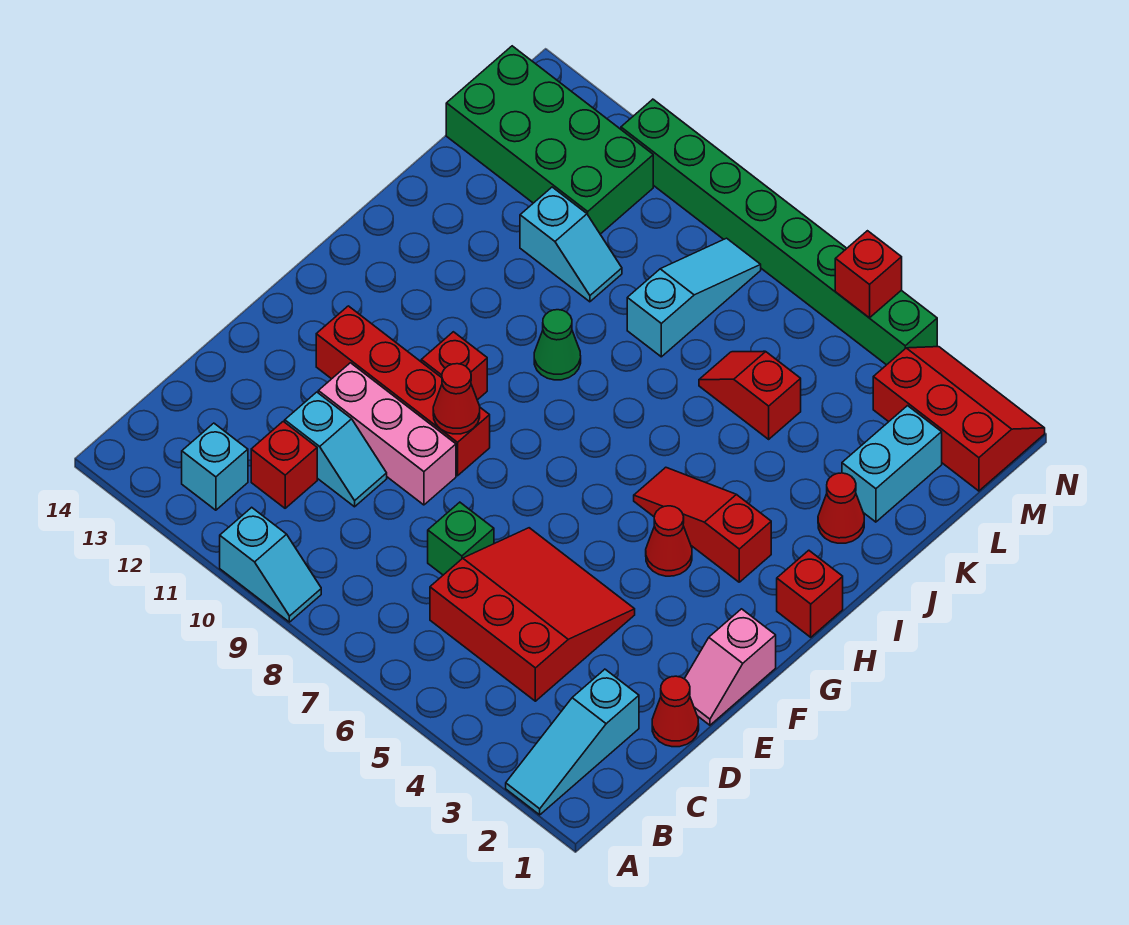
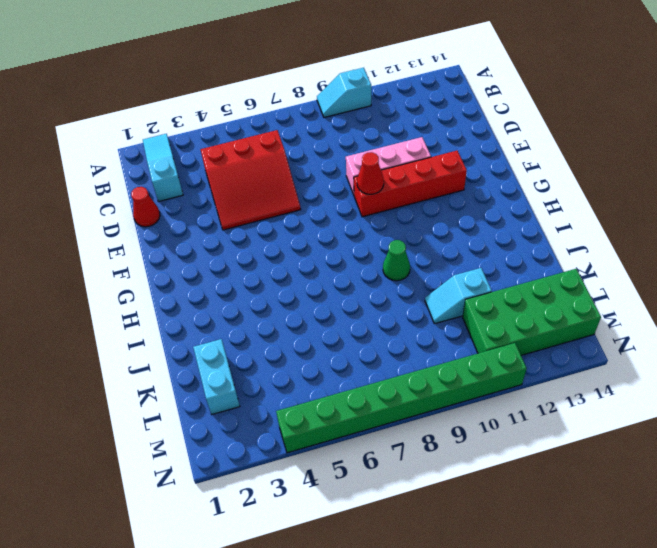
none -> cyan 1x1 brick [182,423,248,510]
none -> red 1x1 brick [251,421,317,508]
none -> green 1x1 brick [428,502,494,575]

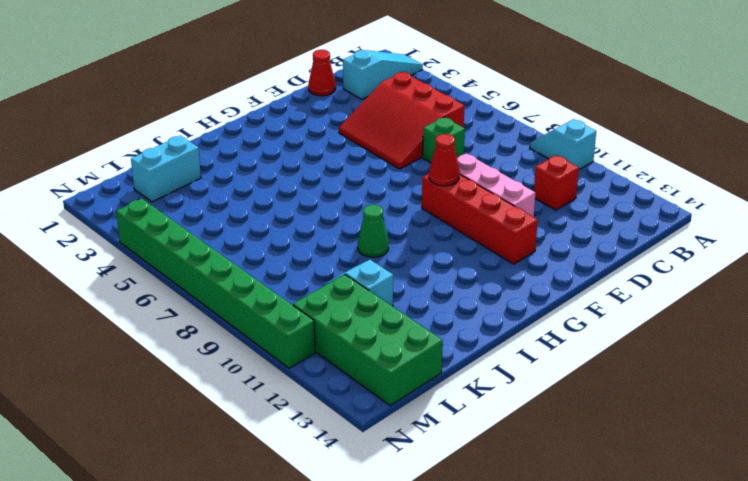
none -> cyan 1x1 brick [182,423,248,510]
none -> cyan 1x2 slope [285,392,387,507]
none -> pink 1x2 slope [684,609,776,725]

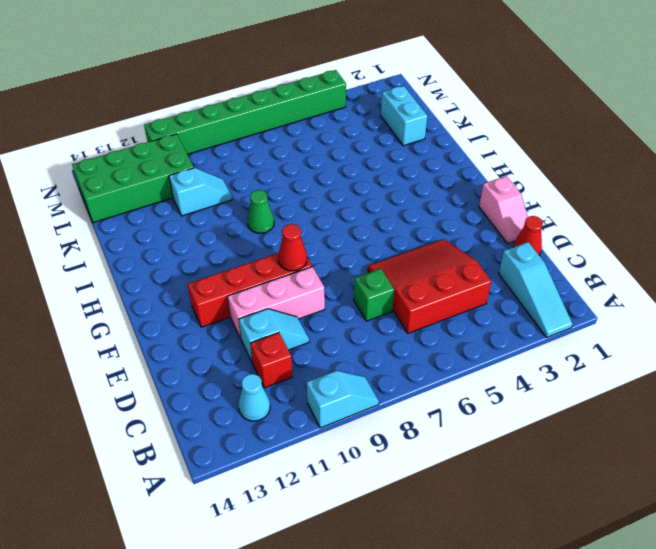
cyan 1x1 cone [238,374,270,421] -> cyan 1x1 brick [182,423,248,510]
none -> red 1x1 cone [646,506,692,576]
none -> red 1x1 brick [421,332,487,400]
none -> red 1x1 brick [777,550,843,637]

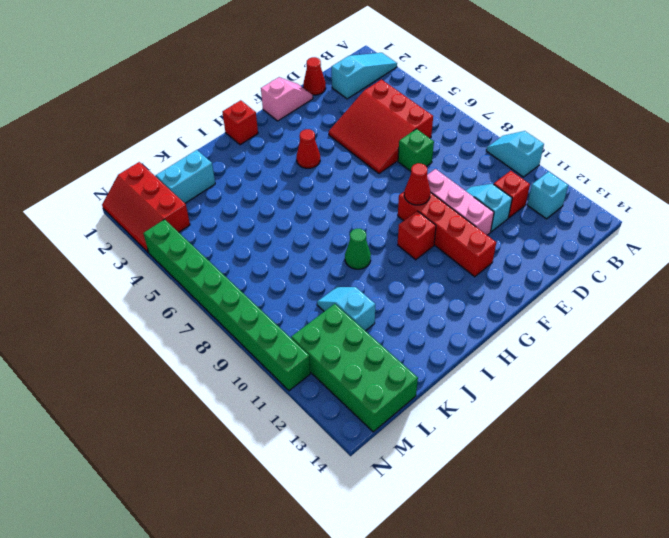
none -> red 1x3 slope [634,467,771,582]
none -> red 1x1 cone [818,473,864,543]
none -> red 1x2 slope [699,351,801,439]

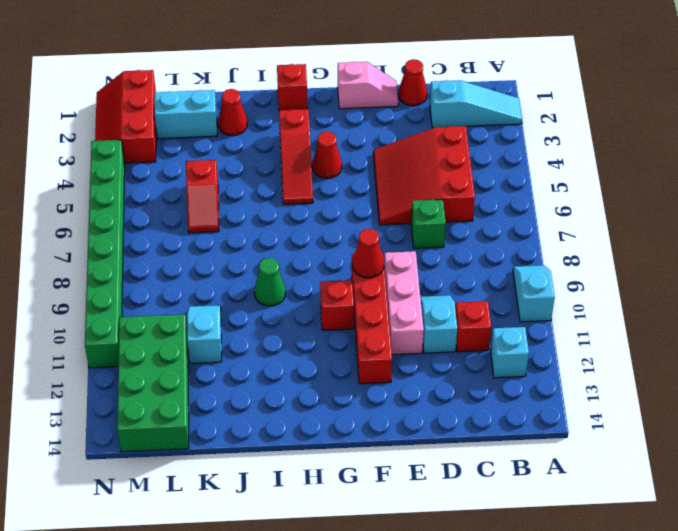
none -> cyan 1x3 slope [627,238,761,357]
none -> red 1x1 brick [835,231,902,318]

